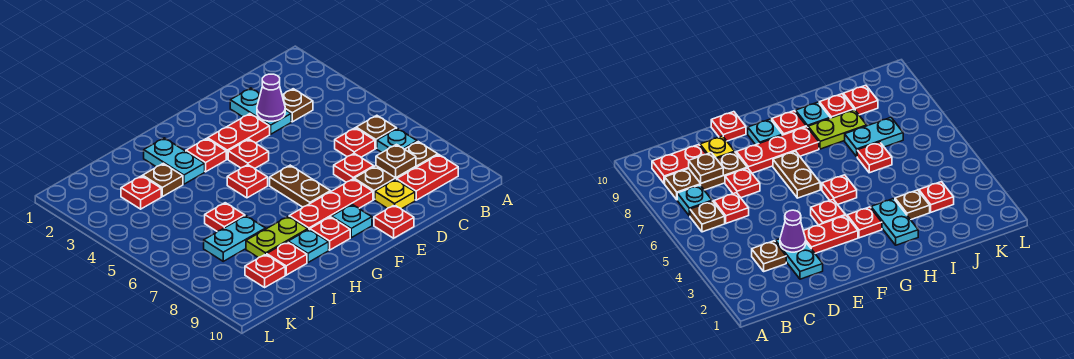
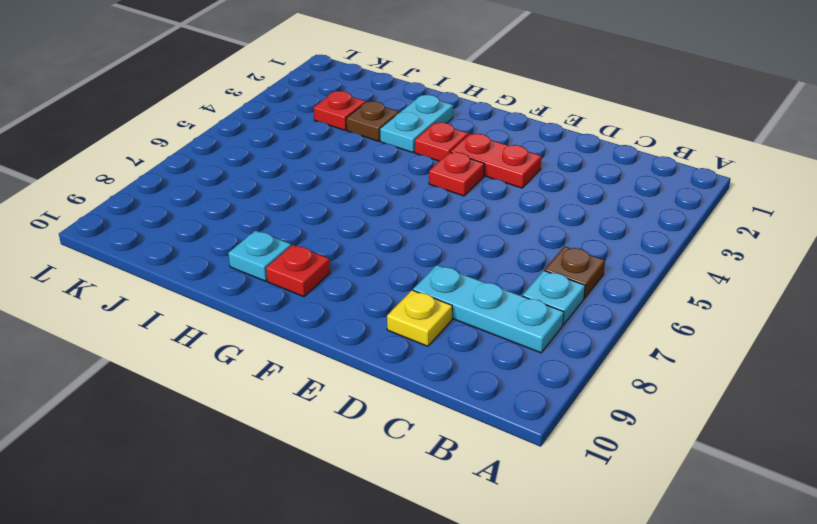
cyan 1x3 plate [413,265,564,353] -> brown 1x3 plate [354,142,438,200]
none -> red 1x2 plate [397,155,458,200]
none -> brown 1x1 plate [282,89,313,122]
none -> red 1x1 plate [335,128,375,157]

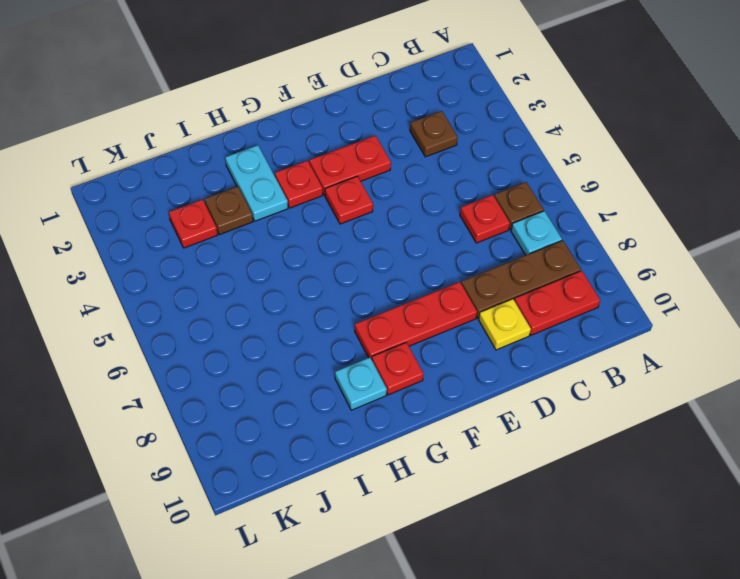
none -> cyan 1x2 plate [230,88,291,134]
none -> red 1x1 plate [334,153,374,182]
none -> red 1x1 plate [374,205,414,238]

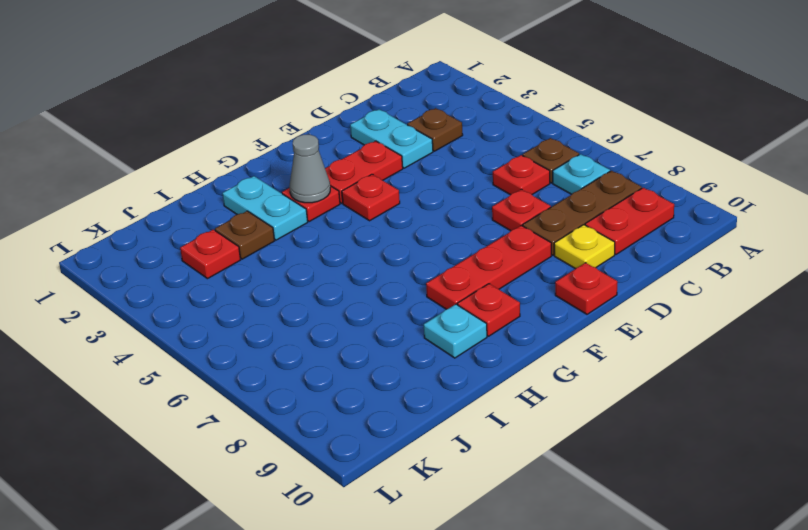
grey 1x1 cone [289,135,330,203] -> none
none -> brown 1x2 plate [270,165,331,207]
none -> cyan 1x1 plate [332,205,372,238]
none -> red 1x1 plate [227,165,268,198]

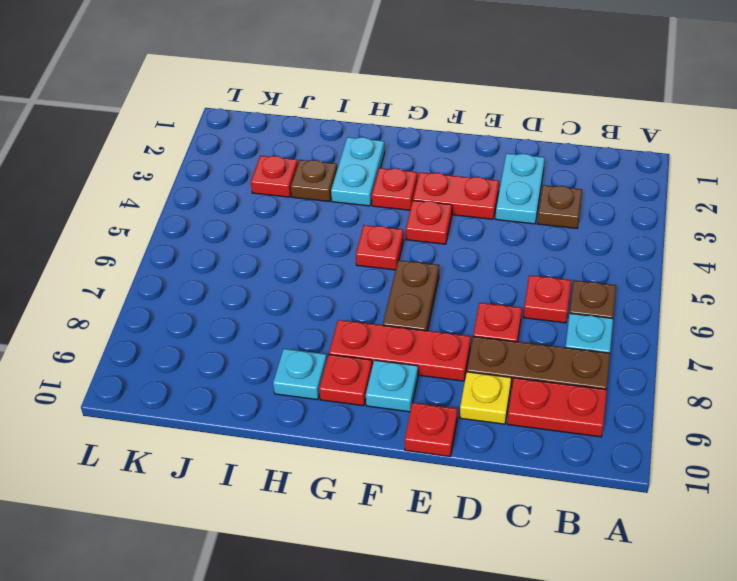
none -> lime 1x2 plate [246,216,308,258]
none -> red 1x1 plate [205,203,245,231]
none -> cyan 1x2 plate [204,216,266,261]

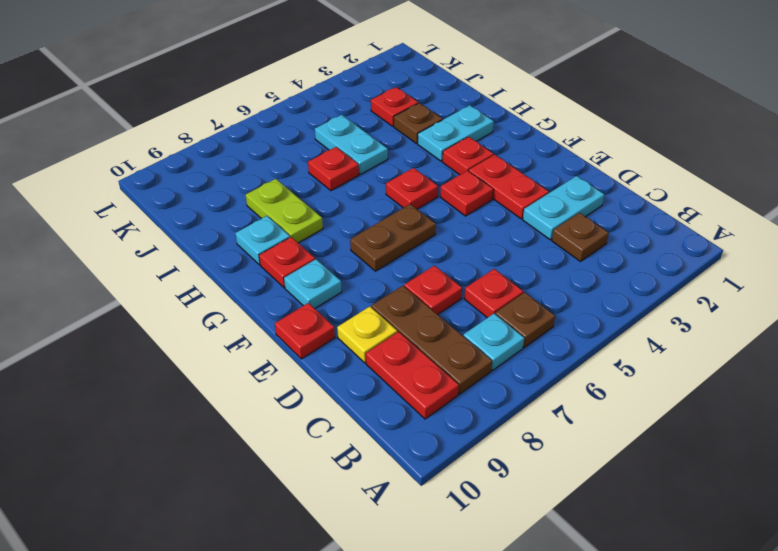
cyan 1x2 plate [315,115,388,174] -> cyan 1x2 plate moved to [204,216,266,261]
none -> red 1x3 plate [289,179,373,230]
none -> red 1x1 plate [267,242,307,275]
none -> red 1x1 plate [245,254,285,287]

